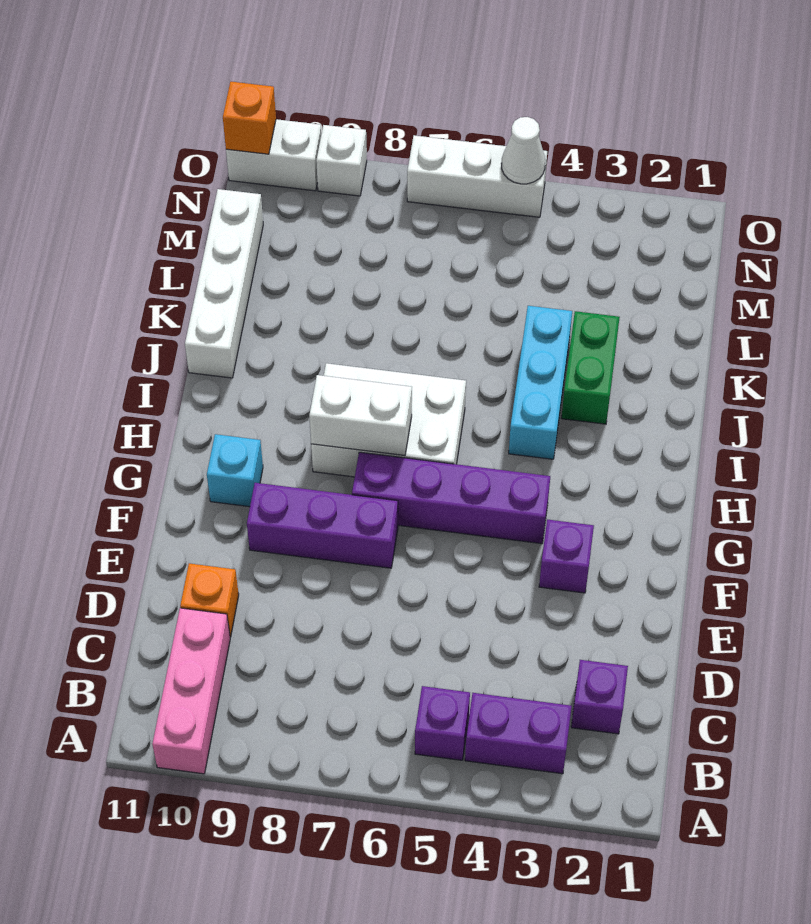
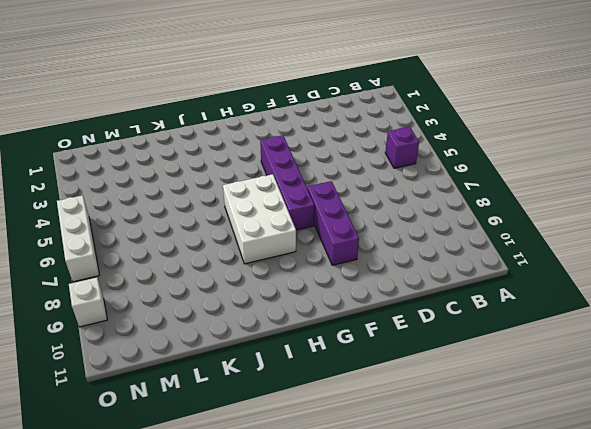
none -> pink 1x3 brick [152,608,230,774]
none -> purple 1x2 brick [465,693,572,774]
none -> purple 1x1 brick [571,660,628,734]

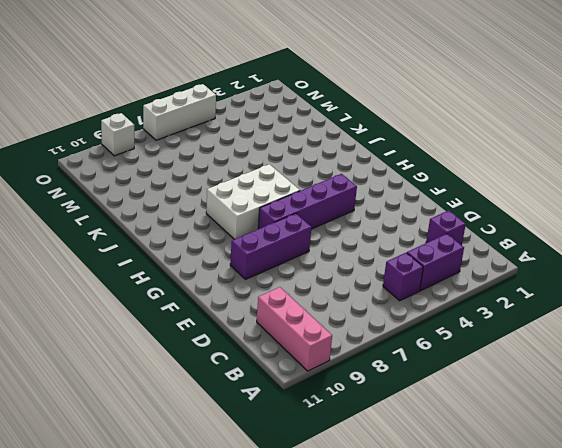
none -> orange 1x1 brick [180,563,239,637]
none -> purple 1x1 brick [539,519,594,593]
none -> cyan 1x1 brick [207,434,263,507]

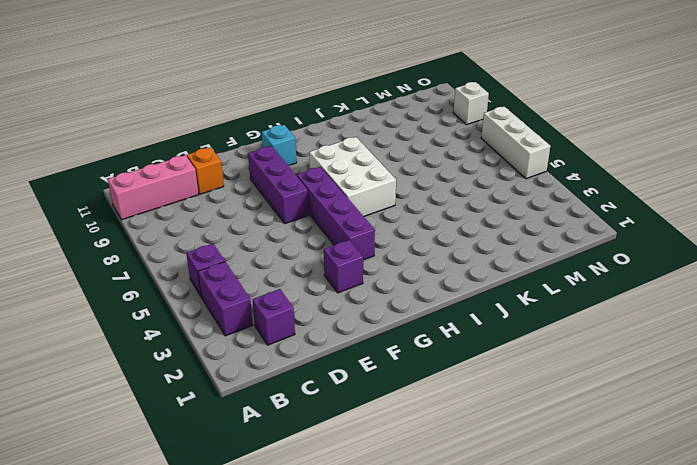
none -> cyan 1x3 brick [509,306,572,459]
none -> green 1x2 brick [562,311,620,424]
none -> white 1x4 brick [185,189,263,378]

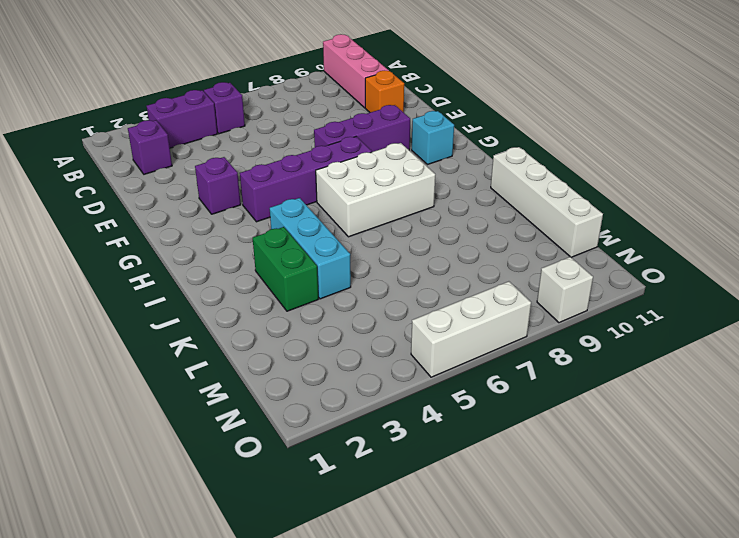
none -> white 1x2 brick [226,119,321,191]
none -> white 1x2 brick [309,375,412,456]
none -> white 1x1 cone [501,117,545,184]

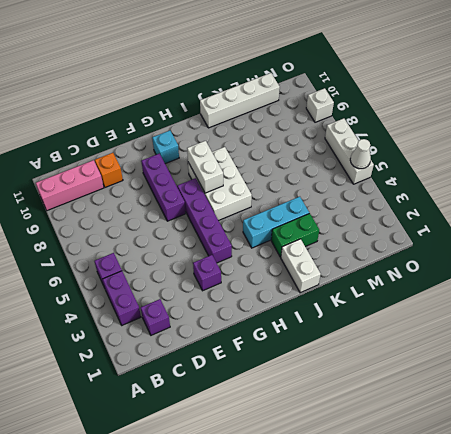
white 1x2 brick [281,239,321,293] -> white 1x2 brick moved to [226,119,321,191]
none -> orange 1x1 brick [223,82,276,154]

